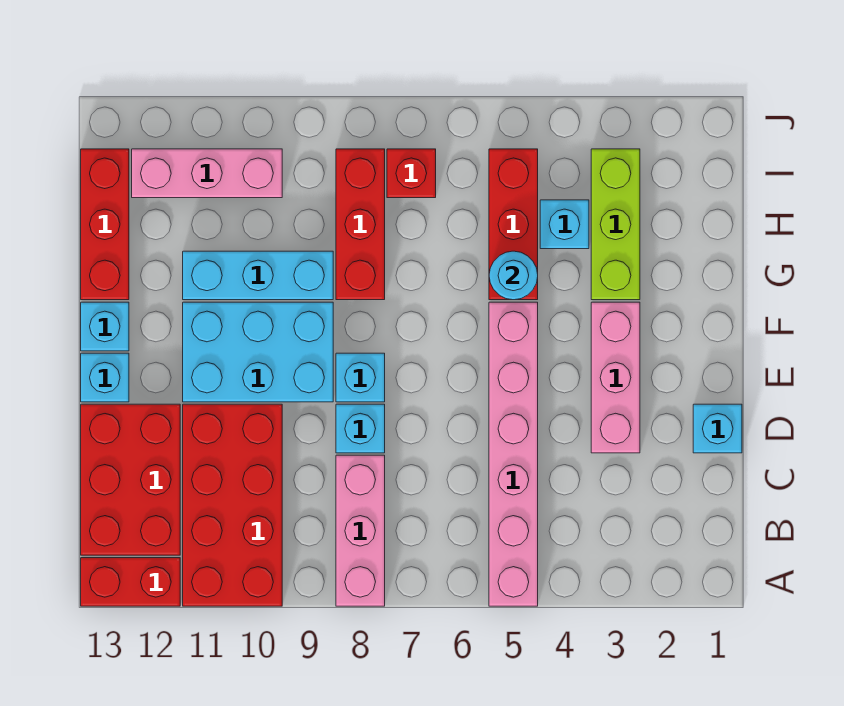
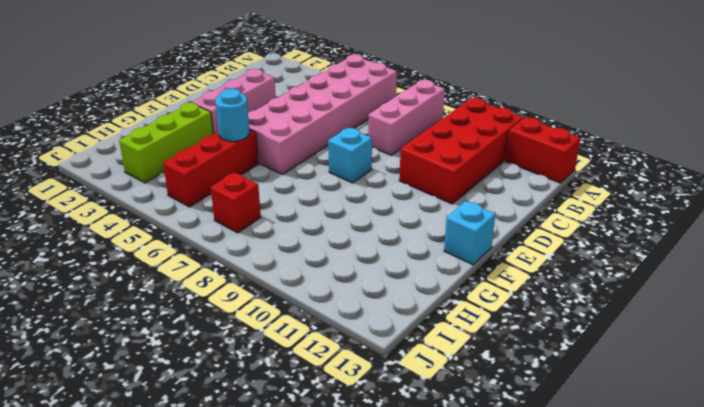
pink 2x6 brick [248,54,397,174] -> pink 1x6 brick [489,302,538,606]
none -> red 2x3 brick [81,404,180,555]
none -> cyan 1x1 brick [693,404,742,453]
none -> cyan 1x1 brick [336,404,385,453]

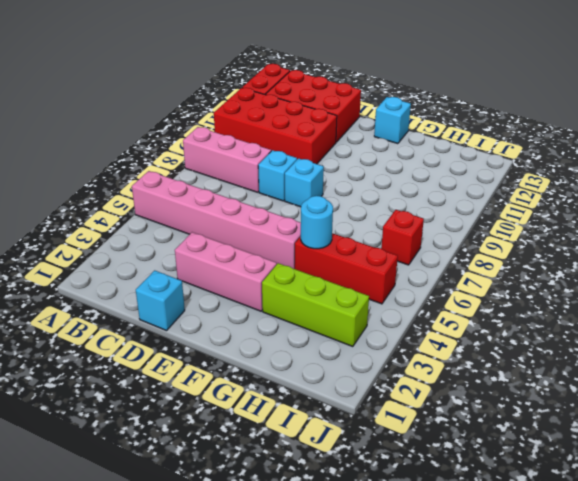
none -> cyan 2x3 brick [183,302,333,402]
none -> cyan 1x1 brick [81,353,129,402]
none -> red 1x3 brick [336,149,385,300]

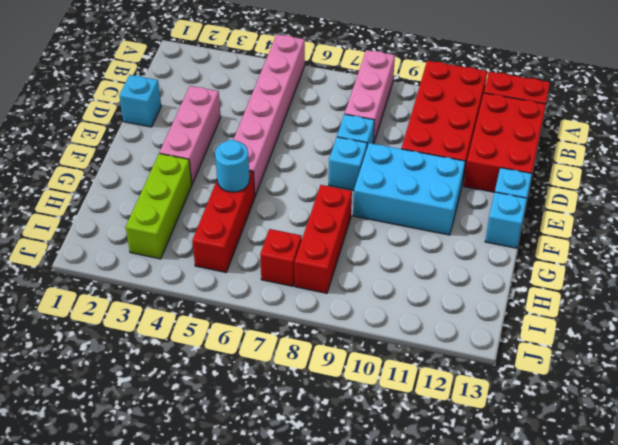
none -> cyan 1x3 brick [183,251,333,300]
none -> red 1x3 brick [81,149,129,300]
none -> cyan 1x1 brick [540,200,589,249]

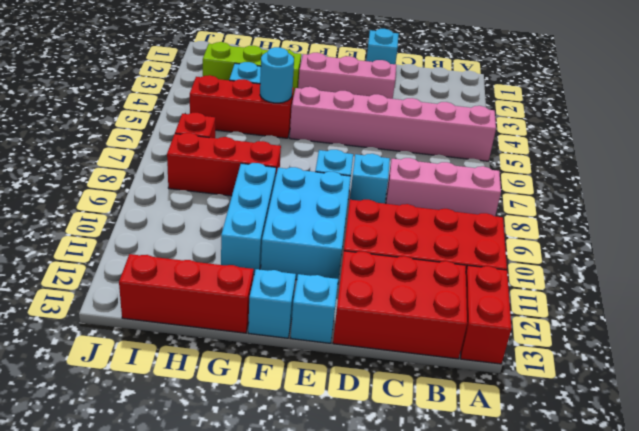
none -> pink 1x3 brick [132,149,282,198]

